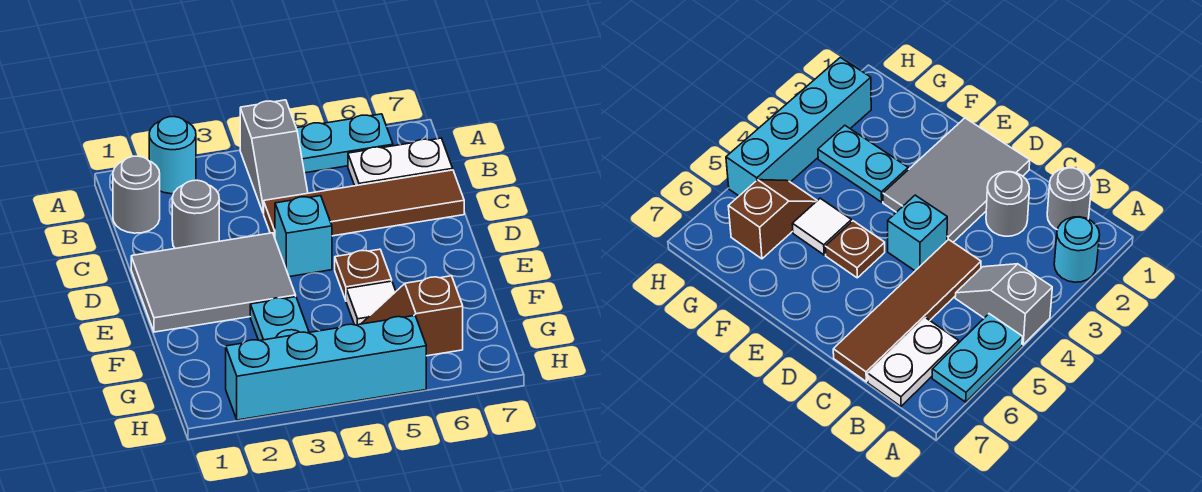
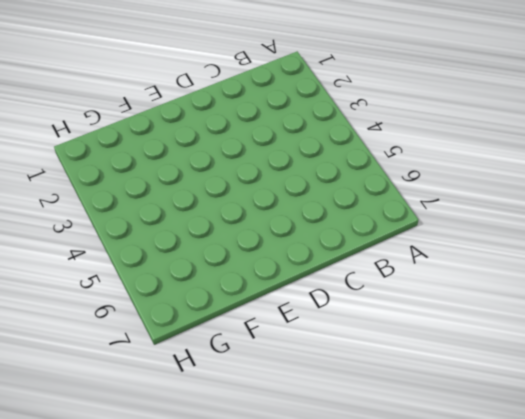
none -> cyan 1x1 round brick [149,117,196,194]
none -> grey 1x2 slope [240,100,308,213]
none -> cyan 1x2 plate [296,114,393,173]

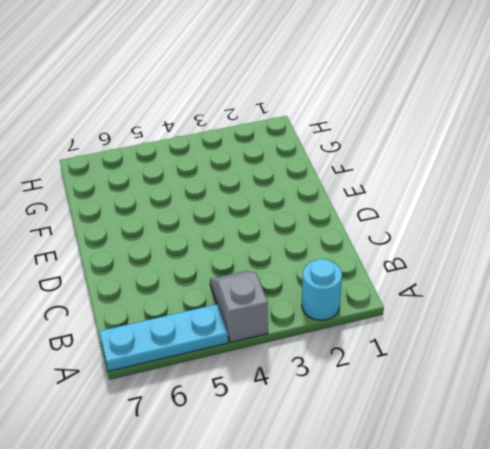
cyan 1x3 plate [99,304,228,371] -> cyan 1x2 plate [296,114,393,173]
none -> grey 1x1 round brick [113,156,160,233]
none -> white 1x2 plate [348,138,453,186]
none -> grey 1x1 round brick [172,180,219,249]

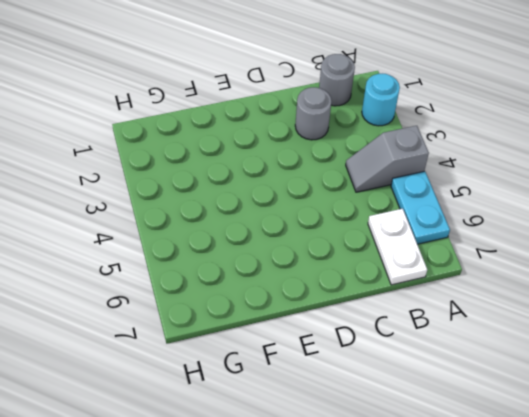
none -> brown 1x4 tile [264,170,464,237]
none -> grey 2x3 tile [131,233,296,332]
none -> cyan 1x1 brick [275,196,332,277]

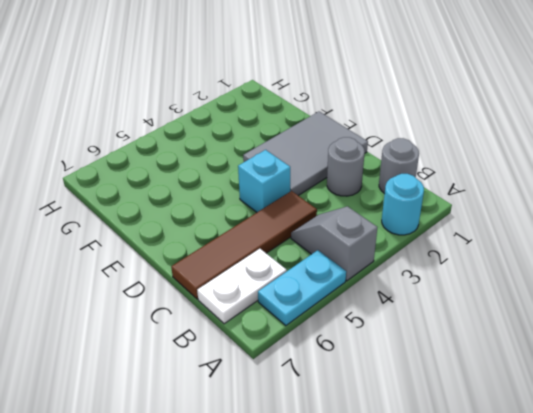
none -> brown 1x1 plate [335,249,392,300]
none -> cyan 1x2 plate [250,297,309,341]
none -> white 1x1 tile [346,281,396,325]

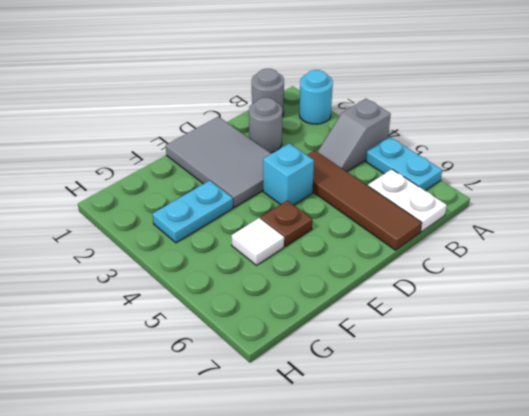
none -> brown 1x2 slope [361,276,463,356]
none -> cyan 1x4 brick [226,316,426,420]

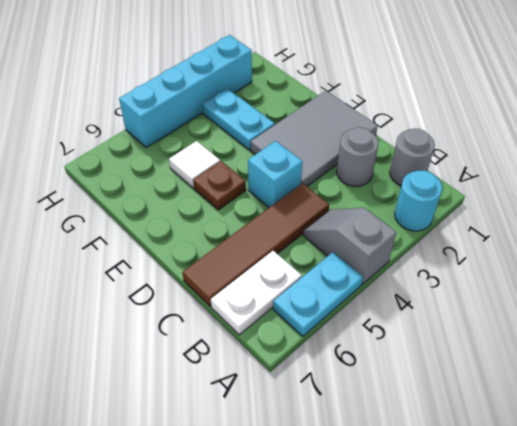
none -> brown 1x2 slope [361,276,463,356]

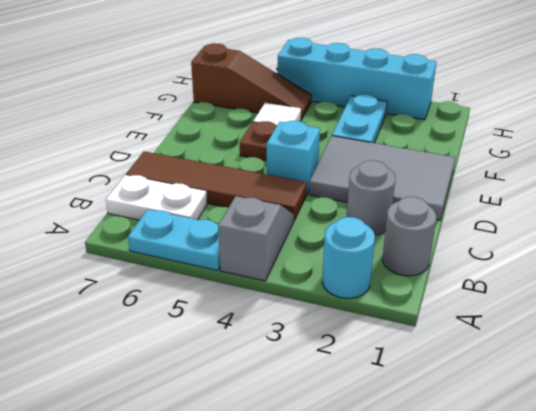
brown 1x3 slope [191,43,312,120] -> brown 1x2 slope [361,276,463,356]

